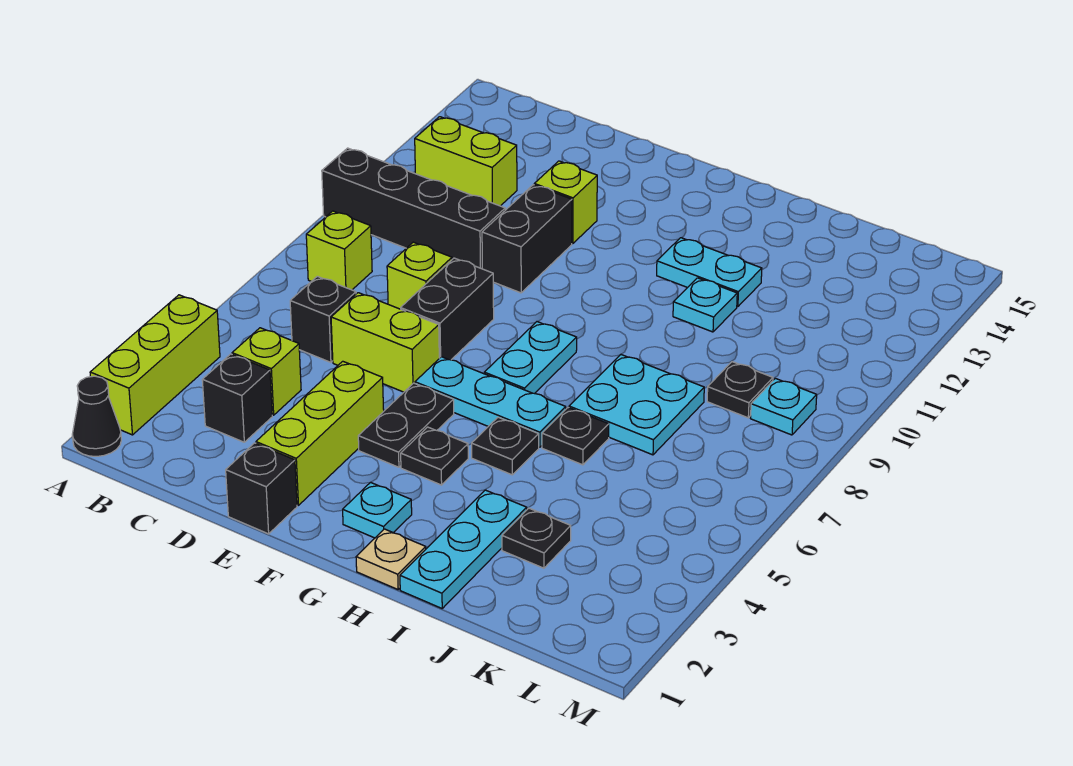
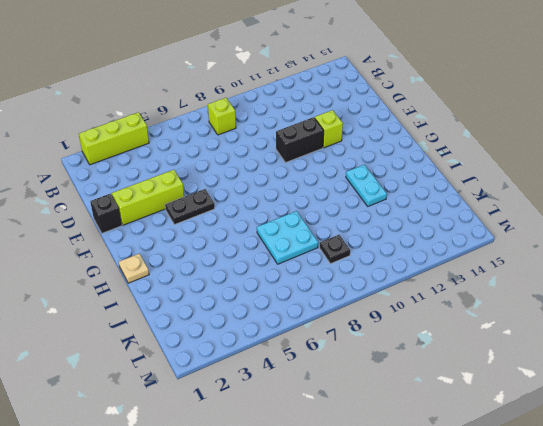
none -> black 1x1 cone [72,376,121,456]
none -> black 1x4 brick [322,148,505,269]
none -> lime 1x2 brick [415,117,517,206]
none -> black 1x1 brick [202,354,272,442]

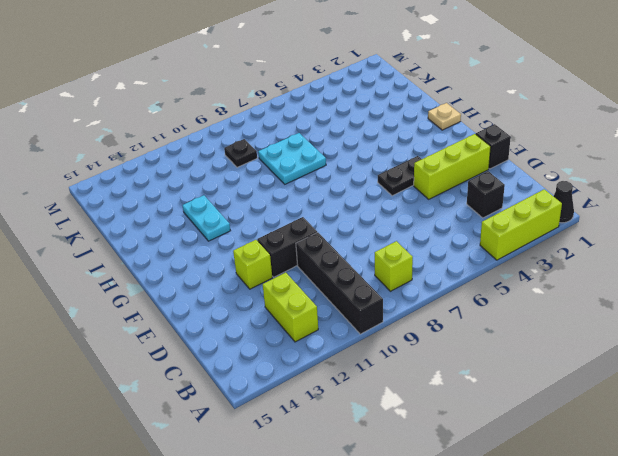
none -> lime 1x1 brick [232,328,301,415]
none -> black 1x1 brick [290,276,356,362]
none -> lime 1x2 brick [331,293,439,392]
none -> lime 1x1 brick [387,242,452,309]

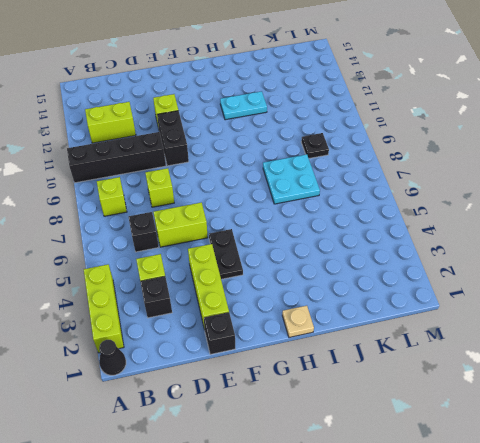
none -> black 1x2 brick [401,258,494,360]
none -> cyan 1x3 plate [415,357,566,447]
none -> cyan 1x1 plate [343,482,412,538]
none -> black 1x1 plate [401,427,468,485]

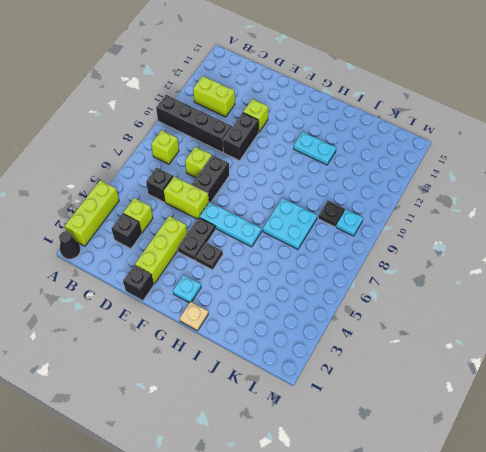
none -> cyan 1x2 plate [484,322,577,394]
none -> black 1x1 plate [472,417,539,475]
none -> cyan 1x3 plate [400,490,527,608]
none -> black 1x1 plate [542,408,609,465]

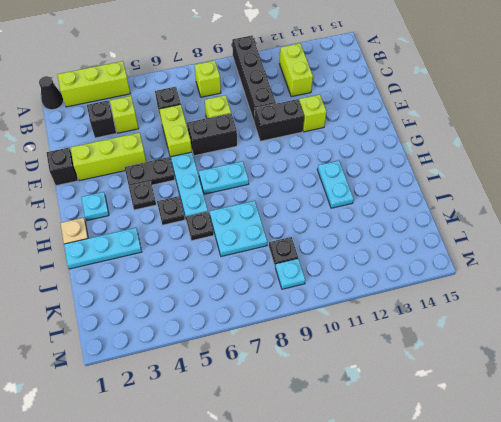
none -> cyan 1x1 plate [673,278,737,332]
none -> black 1x1 plate [502,508,571,568]

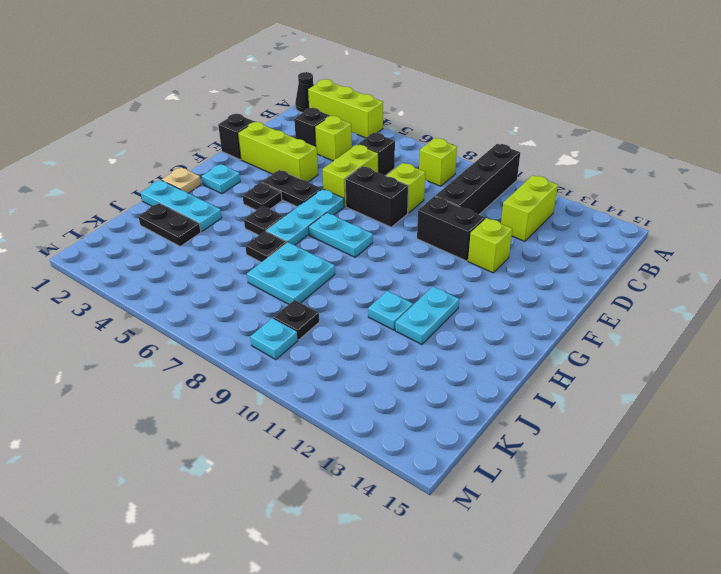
black 1x2 plate [138,203,201,246] -> black 1x1 plate [502,508,571,568]

